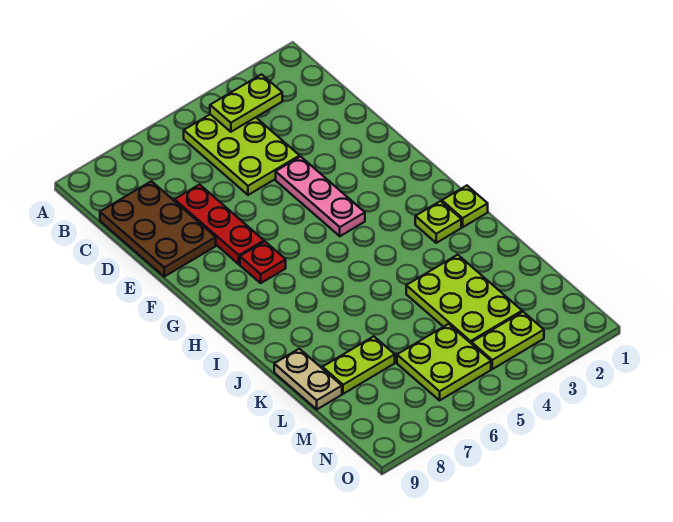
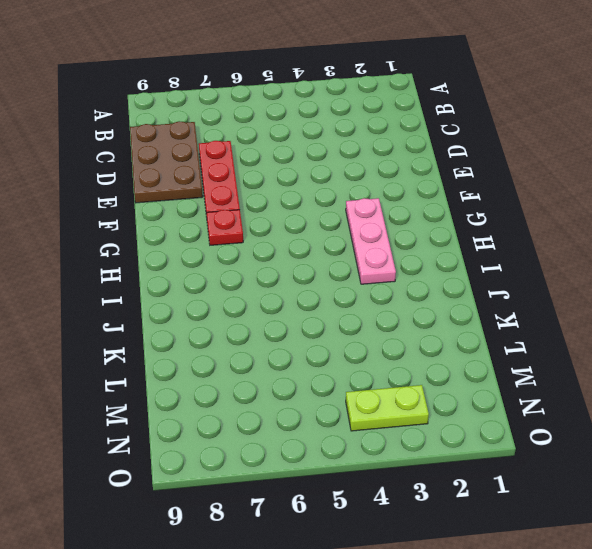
pink 1x3 plate [346,198,396,284] -> pink 1x3 plate moved to [276,157,365,236]
none -> lime 2x3 plate [184,114,300,195]
none -> lime 1x1 plate [442,186,488,227]
none -> lime 1x1 plate [415,201,461,243]

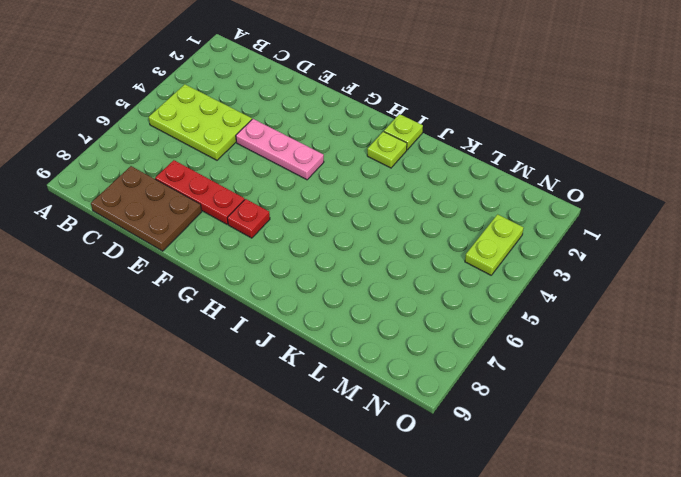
none -> lime 2x3 plate [406,255,522,344]
none -> tan 1x2 plate [274,349,342,409]
none -> lime 1x2 plate [322,336,395,394]

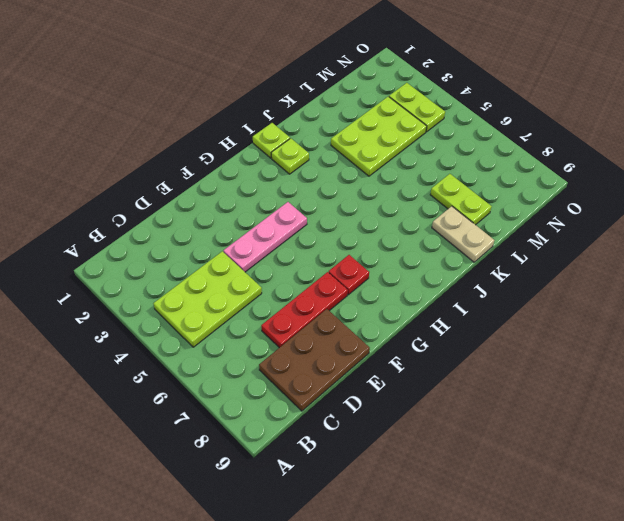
tan 1x2 plate [432,206,494,262] -> tan 1x2 plate turned to [274,349,342,409]
none -> lime 2x2 plate [397,324,491,400]
none -> lime 1x2 plate [210,74,282,132]

